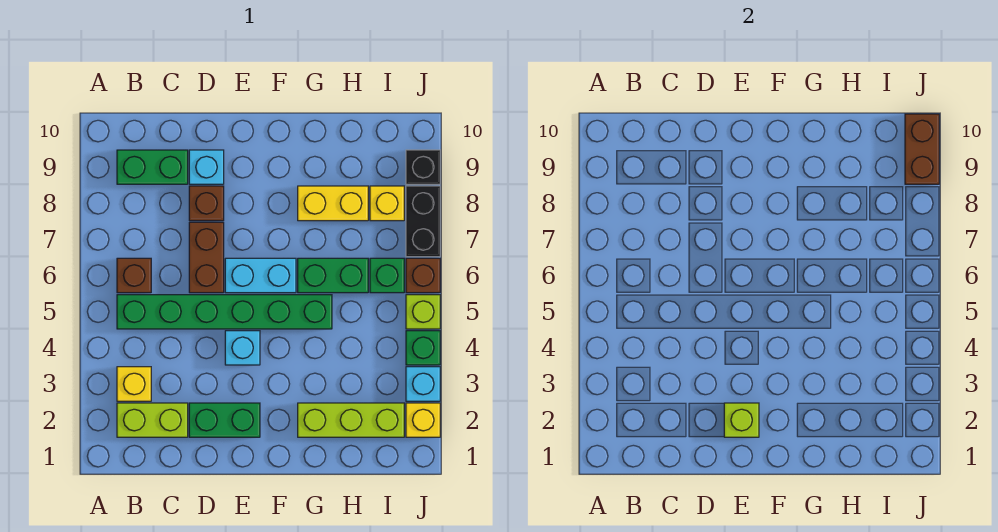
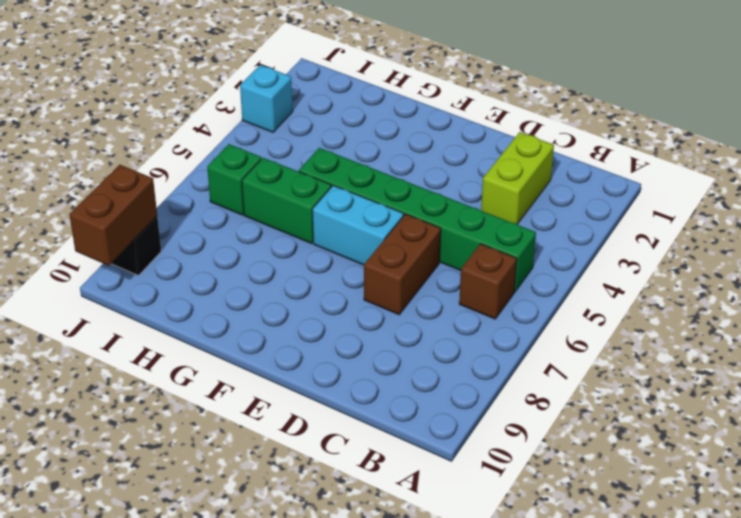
lime 1x2 brick [481,132,554,224] -> lime 1x2 brick turned to [117,403,188,437]
none -> yellow 1x1 brick [117,367,151,401]
none -> green 1x2 brick [117,150,188,184]
none -> green 1x2 brick [189,403,260,437]

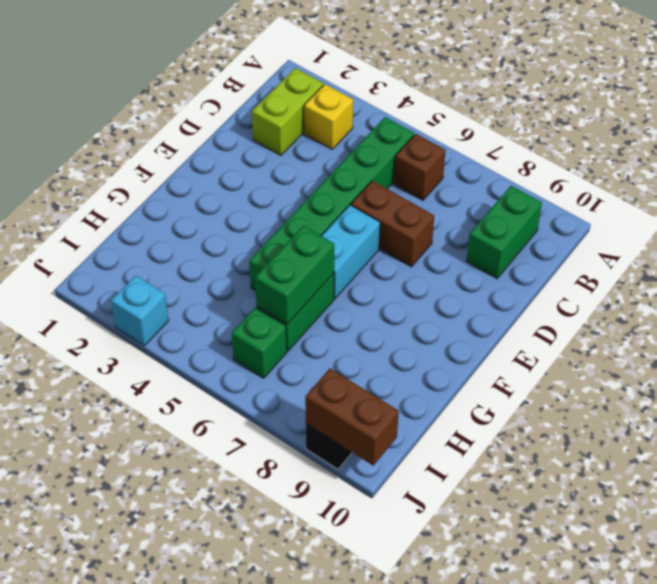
green 1x2 brick [255,226,334,324] -> green 1x2 brick moved to [189,403,260,437]
none -> brown 1x1 brick [189,186,224,221]
none -> cyan 1x1 brick [189,150,224,184]
none -> cyan 1x1 brick [225,331,260,365]

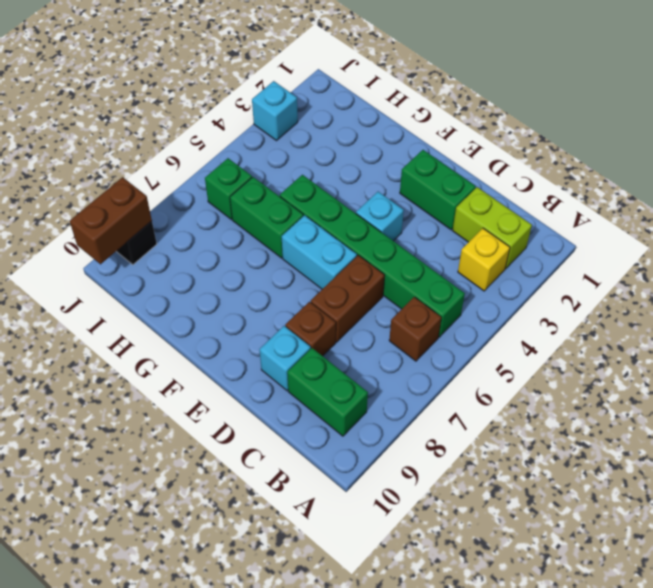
none -> lime 1x3 brick [298,403,404,437]
none -> yellow 1x2 brick [298,186,368,221]
none -> yellow 1x1 brick [370,186,404,221]

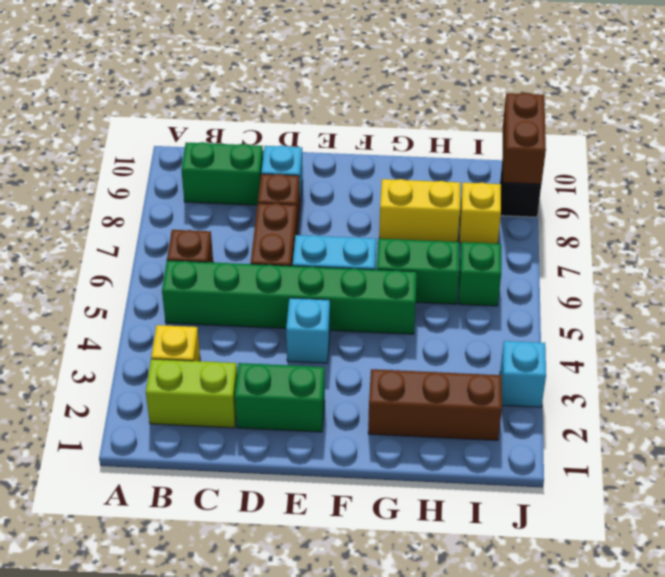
brown 1x3 brick [368,369,502,440] -> lime 1x3 brick [298,403,404,437]
none -> yellow 1x1 brick [406,403,440,437]
none -> green 1x1 brick [406,331,440,365]
none -> lime 1x1 brick [406,295,440,329]

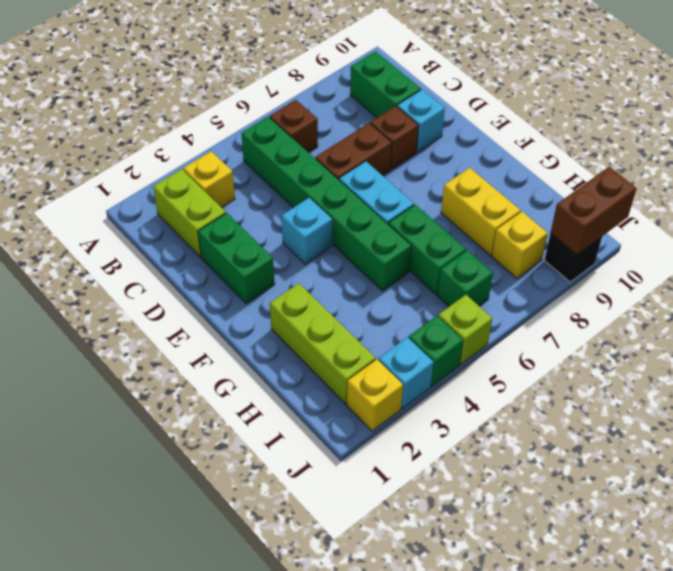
none -> brown 1x1 brick [406,258,440,293]
none -> black 1x2 brick [406,186,440,257]
none -> lime 1x1 brick [724,403,759,437]

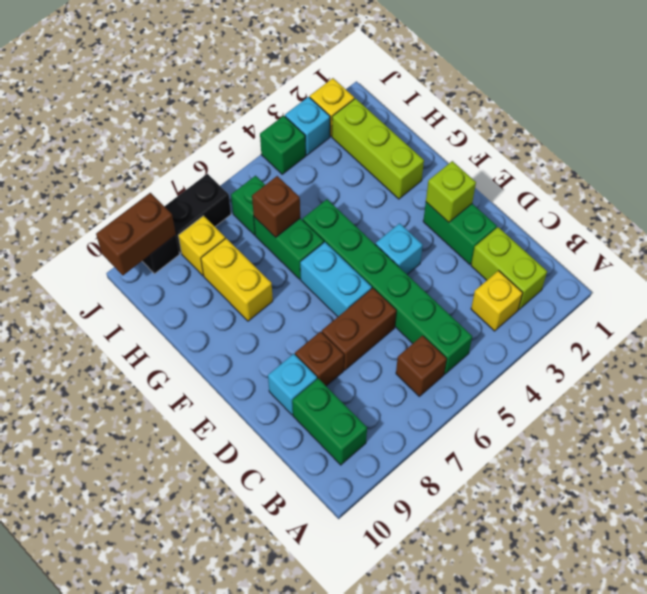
brown 1x1 brick [252,176,300,237] -> brown 1x1 brick moved to [406,258,440,293]
none -> lime 1x1 brick [406,295,440,329]

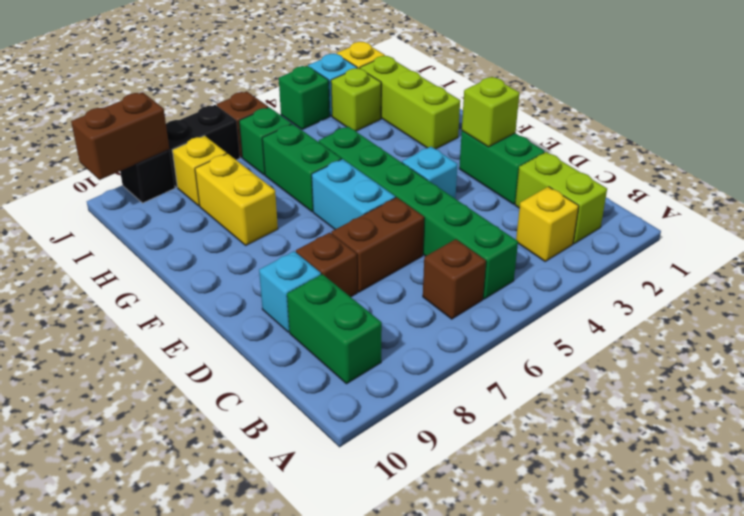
lime 1x1 brick [331,68,381,131] -> lime 1x1 brick moved to [406,295,440,329]

